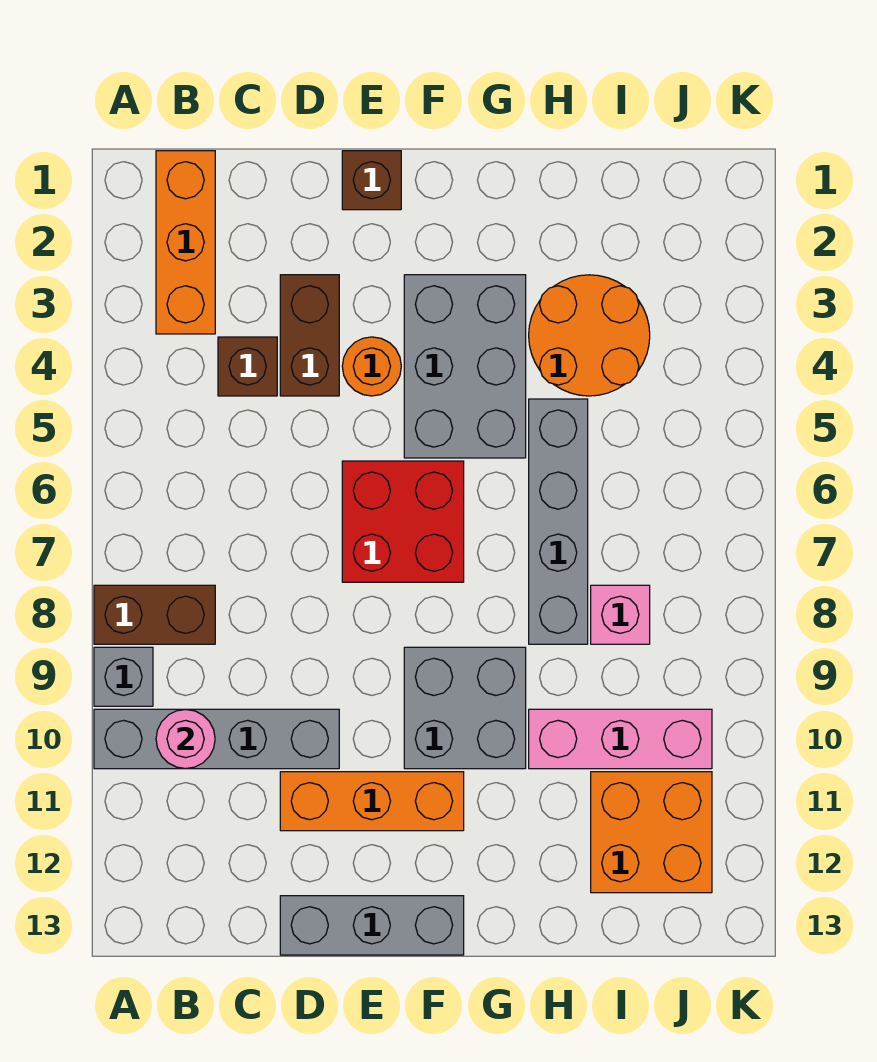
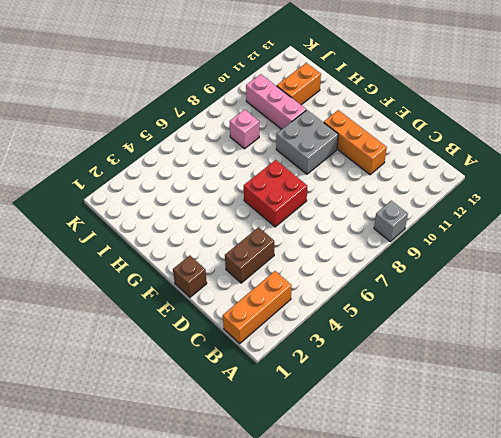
orange 1x2 brick [277,63,321,105] -> orange 2x2 brick [591,772,712,893]
none -> brown 1x2 brick [94,585,215,644]
none -> grey 1x4 brick [94,709,339,769]
none -> brown 1x1 brick [218,337,277,396]

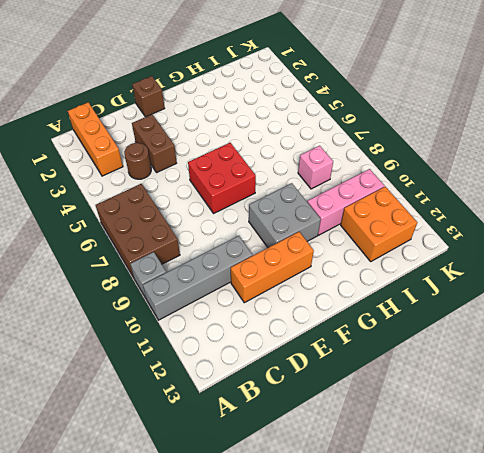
brown 2x3 brick [96,184,180,278] -> brown 1x2 brick [94,585,215,644]
brown 1x1 round brick [124,143,151,179] -> brown 1x1 brick [218,337,277,396]
none -> grey 1x3 brick [280,896,464,955]
none -> orange 1x1 round brick [342,337,401,396]
none -> grey 2x3 brick [404,275,526,458]

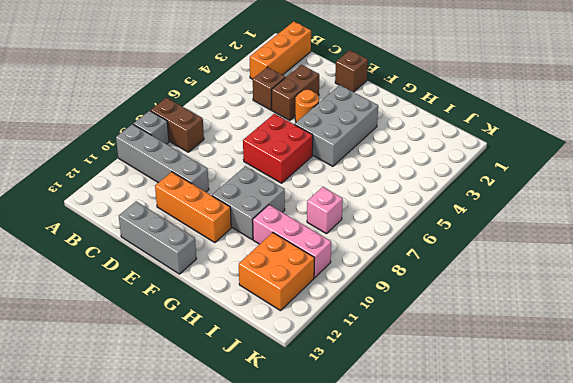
none -> orange 2x2 round brick [529,275,650,396]
none -> grey 1x4 brick [529,399,588,644]
none -> pink 1x1 round brick [156,709,215,769]

